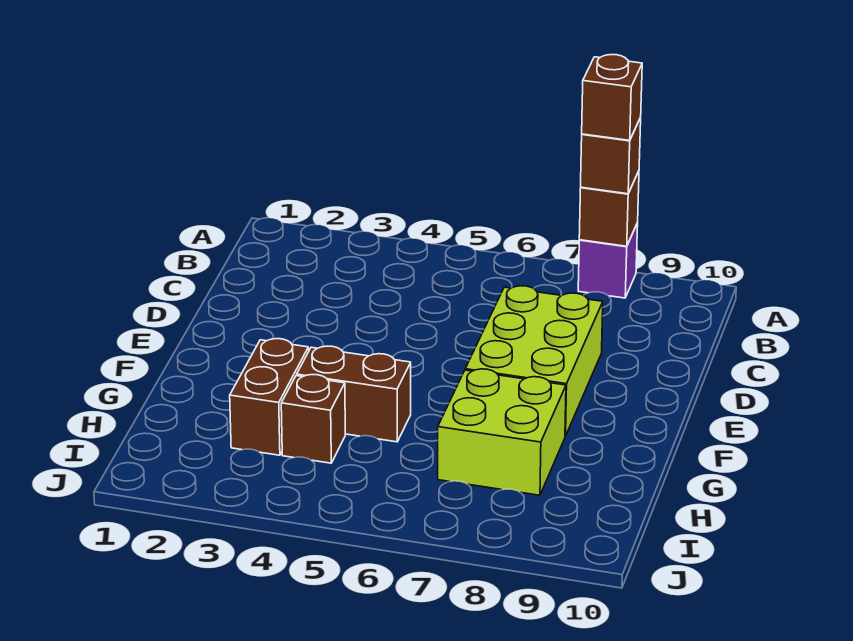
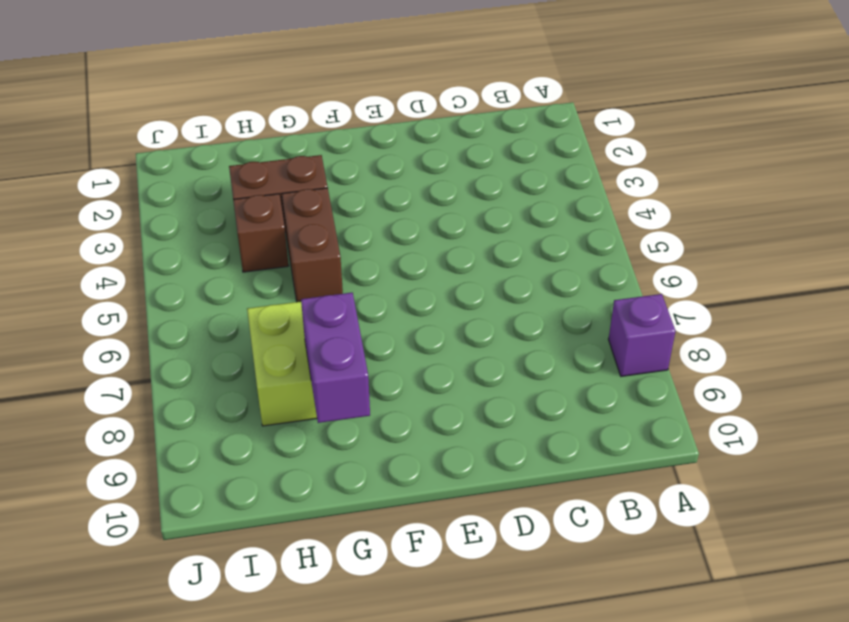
purple 1x2 brick [301,293,370,423] -> none
none -> lime 2x3 brick [465,286,603,436]
none -> brown 1x1 brick [579,171,639,246]

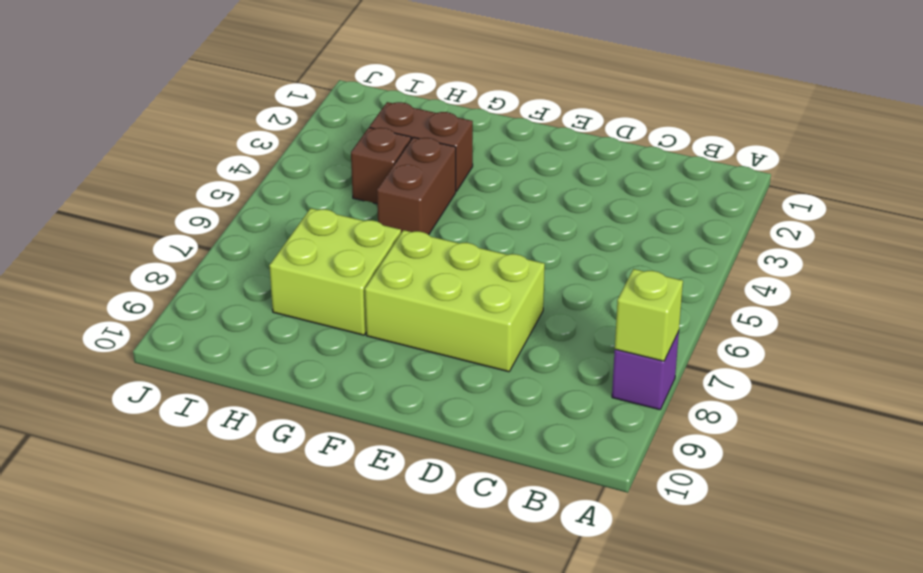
lime 1x1 brick [615,269,683,361] -> brown 1x1 brick [579,171,639,246]
none -> brown 1x1 brick [581,117,641,194]
none -> brown 1x1 brick [582,55,642,140]

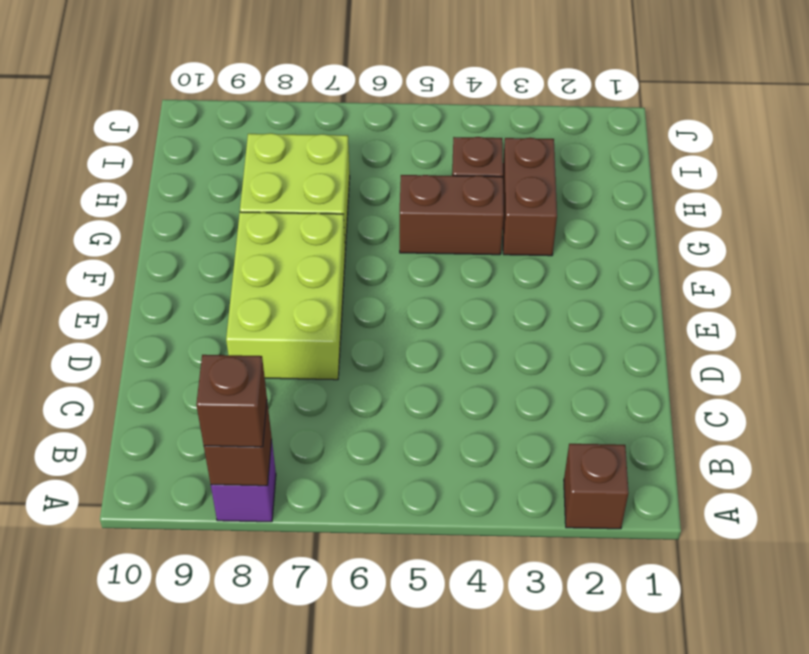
brown 1x1 brick [564,444,629,529] -> brown 1x1 brick moved to [582,55,642,140]

